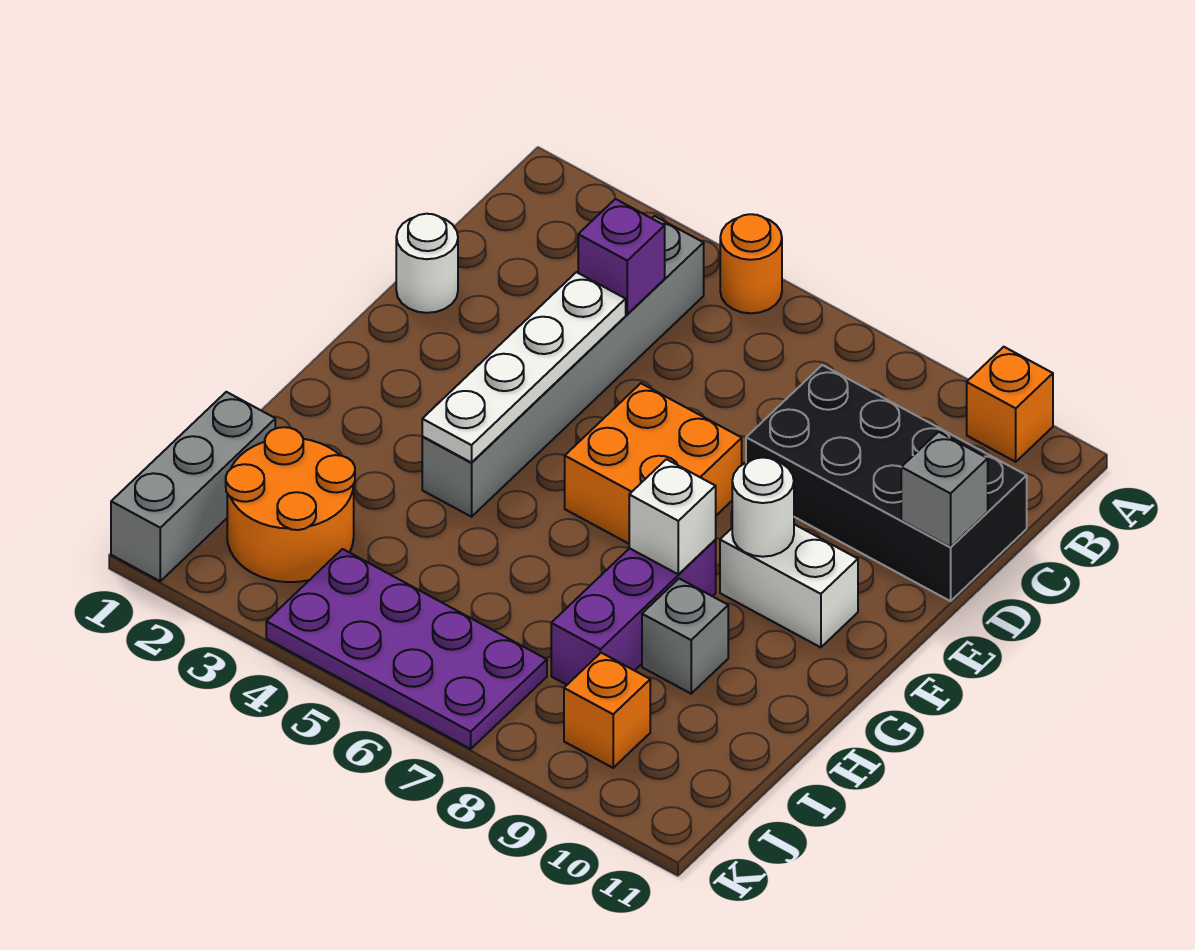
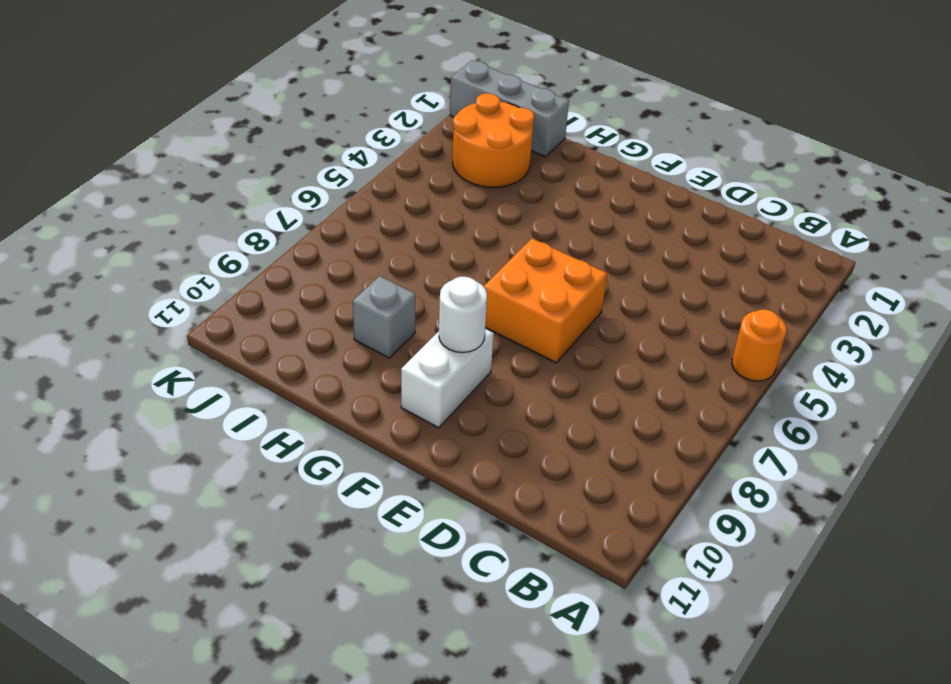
none -> orange 1x1 brick [967,347,1053,462]
none -> grey 1x6 brick [422,216,704,517]
none -> black 2x4 brick [746,365,1027,601]

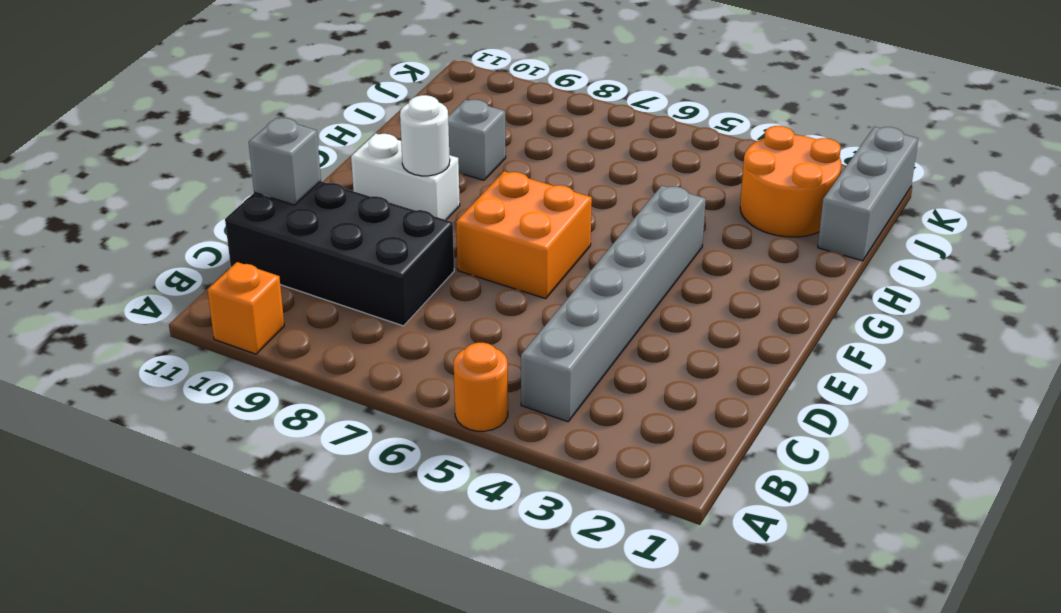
none -> white 1x1 round brick [396,214,458,313]
none -> purple 1x3 brick [551,540,716,685]
none -> purple 2x4 plate [266,549,547,749]

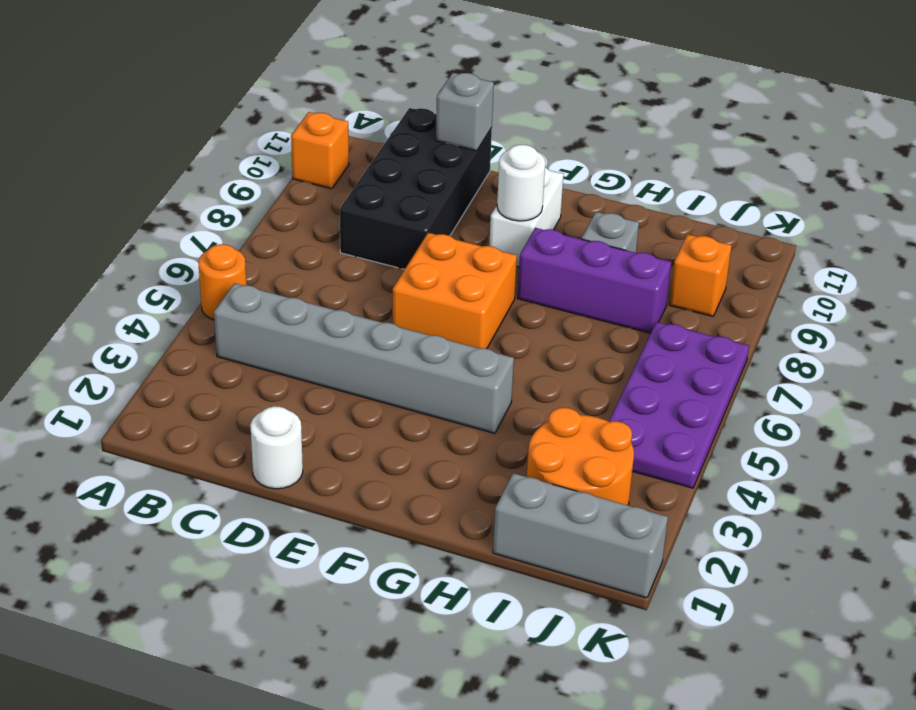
none -> purple 1x1 brick [578,199,665,314]
none -> white 1x4 plate [422,272,626,463]
none -> white 1x1 brick [629,459,716,574]

